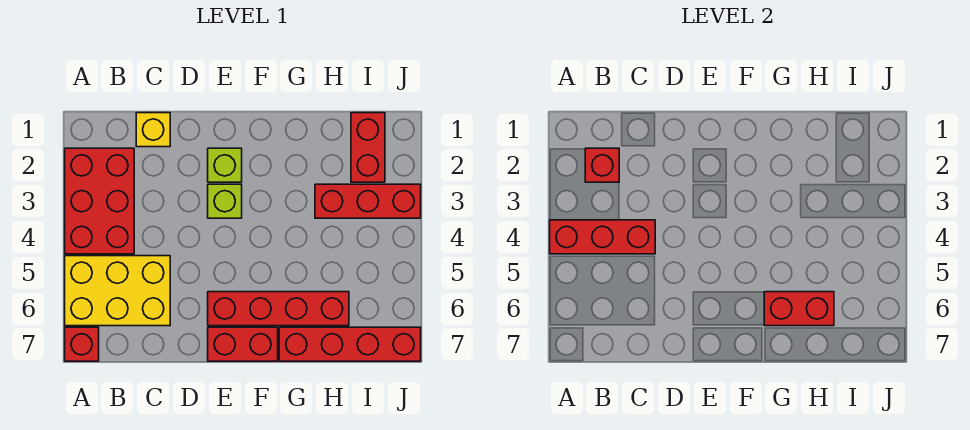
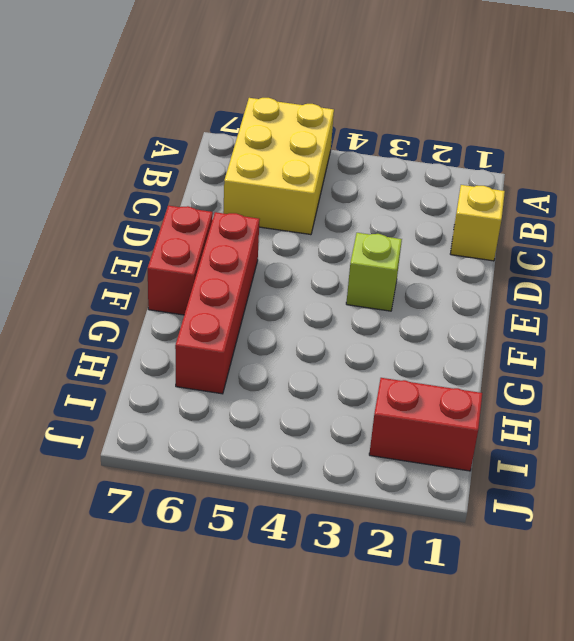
none -> red 2x3 brick [65,148,134,254]
none -> red 1x1 brick [65,327,99,361]
none -> lime 1x1 brick [208,148,242,182]

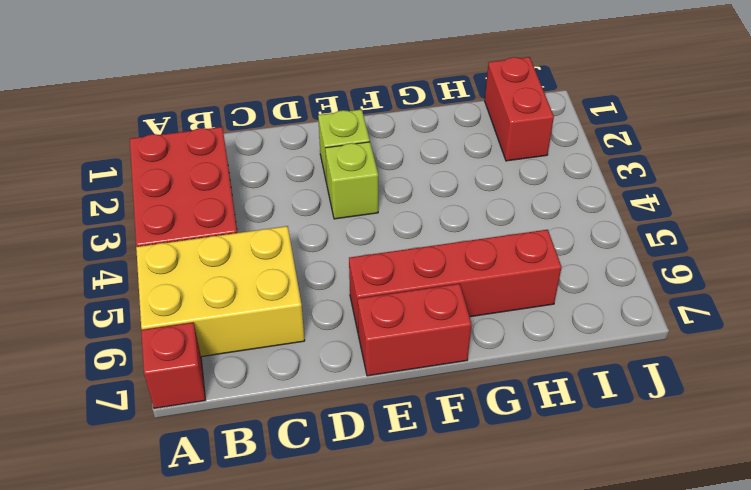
none -> yellow 1x1 brick [136,113,170,147]
none -> red 1x4 brick [279,327,421,361]
none -> red 1x3 brick [315,184,421,218]

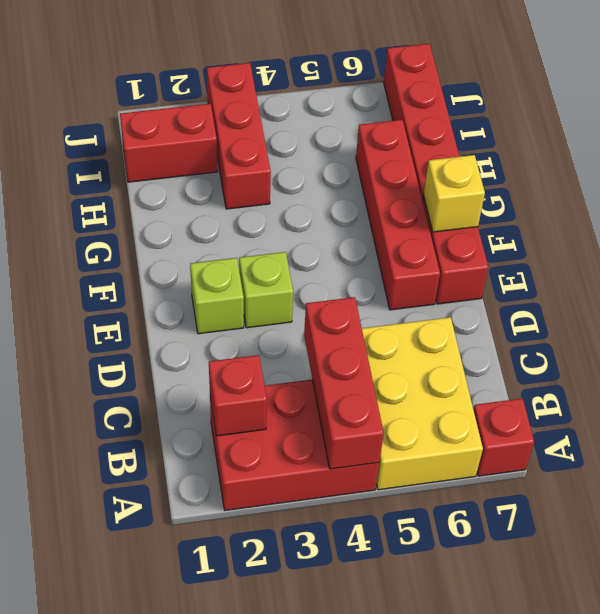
yellow 1x1 brick [423,155,485,232] -> yellow 1x1 brick moved to [136,113,170,147]
none -> red 1x2 brick [764,292,834,326]

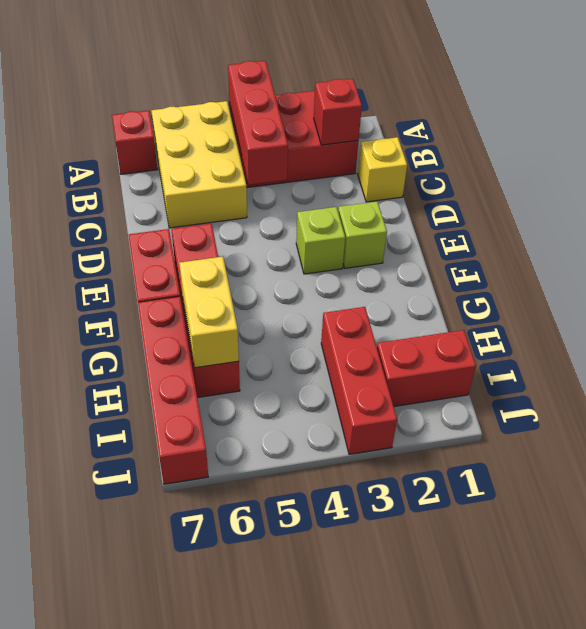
yellow 1x2 brick [179,257,239,368] -> red 1x2 brick [764,292,834,326]

